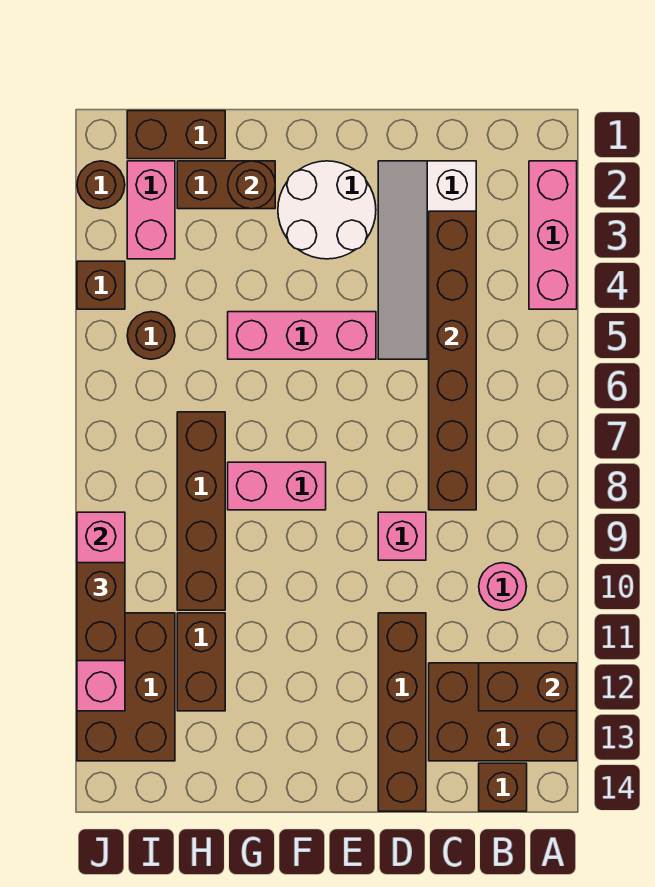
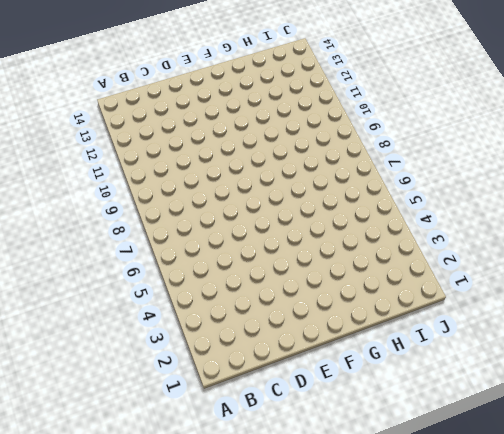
none -> pink 1x3 brick [529,161,577,309]
none -> brown 2x3 brick [429,663,577,761]
none -> pink 1x1 round brick [479,563,526,610]

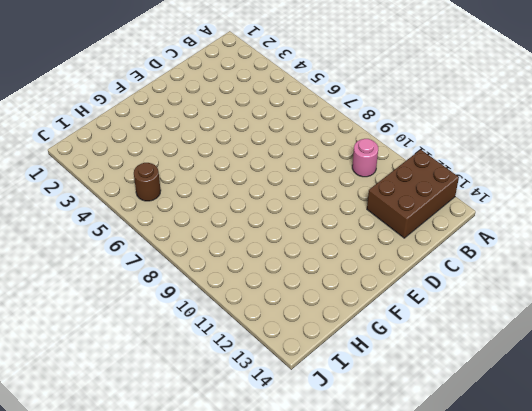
none -> pink 1x3 brick [529,161,577,309]
none -> brown 1x1 brick [479,763,527,811]
none -> white 2x4 slope [378,161,476,359]

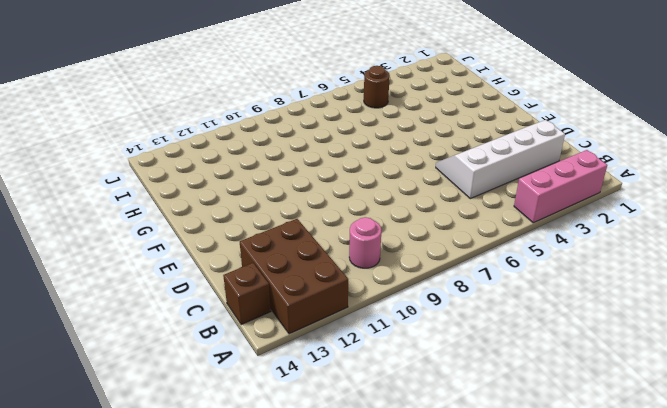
none -> pink 1x1 brick [378,512,426,560]
none -> brown 1x4 brick [378,613,426,811]
none -> white 2x2 round brick [278,161,376,259]

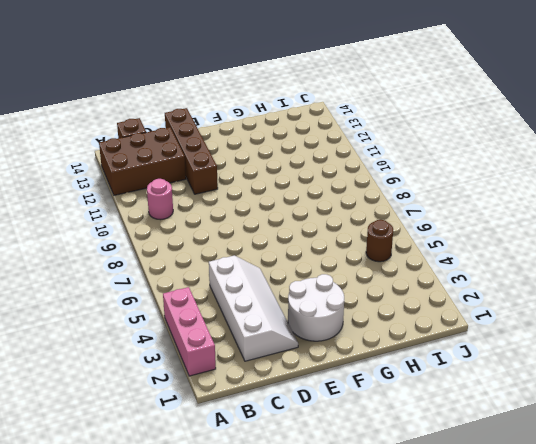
none -> pink 1x1 brick [378,512,426,560]
none -> pink 1x3 brick [228,312,376,359]
none -> pink 1x2 brick [228,462,326,510]

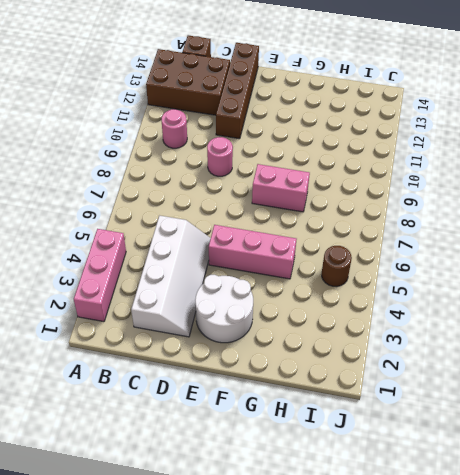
pink 1x1 round brick [207,137,233,176] -> pink 1x1 brick [378,512,426,560]
none -> brown 1x2 brick [177,161,275,209]
none -> brown 1x2 brick [127,111,225,159]
none -> brown 1x4 brick [177,412,225,610]

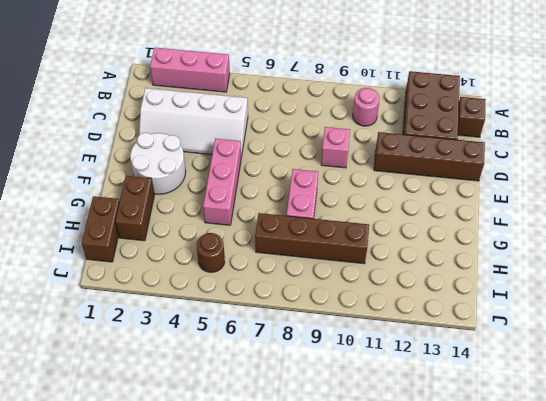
none -> brown 1x2 brick [177,613,225,711]
none -> pink 1x2 brick [127,161,175,259]
none -> brown 2x3 brick [77,613,175,761]

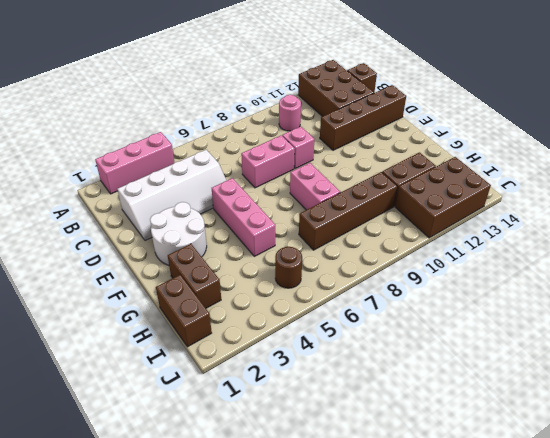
pink 1x2 brick [241,135,295,188] -> pink 1x2 brick moved to [127,161,175,259]
none -> brown 1x1 round brick [77,161,125,209]
none -> brown 1x1 brick [77,261,125,309]
none -> brown 1x2 brick [479,663,577,711]

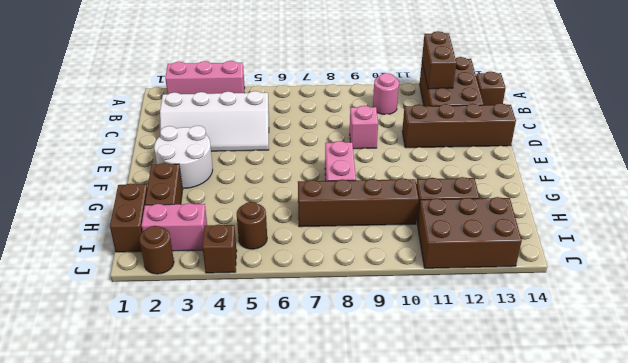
none -> pink 1x3 brick [228,312,376,359]
none -> brown 1x6 brick [429,211,476,510]
none -> brown 1x1 round brick [228,161,275,209]

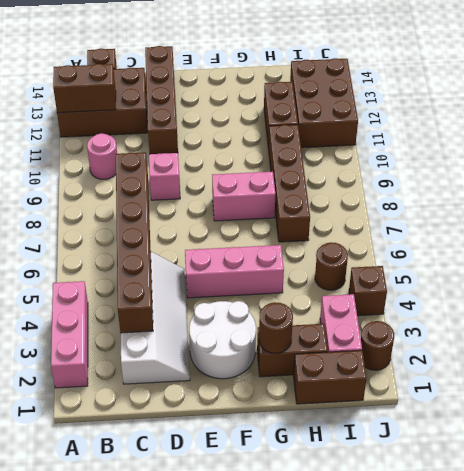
none -> pink 1x4 brick [77,512,125,711]
none -> brown 1x2 brick [77,563,125,661]

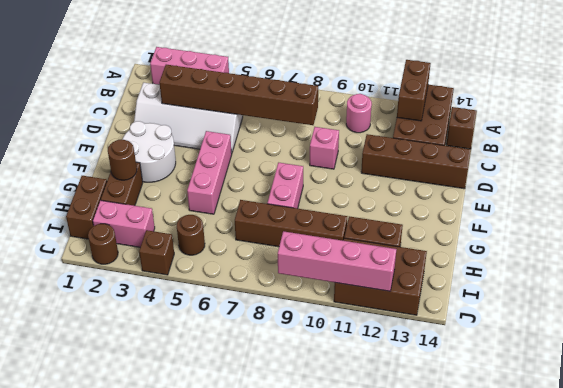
none -> brown 1x2 brick [77,563,125,661]

